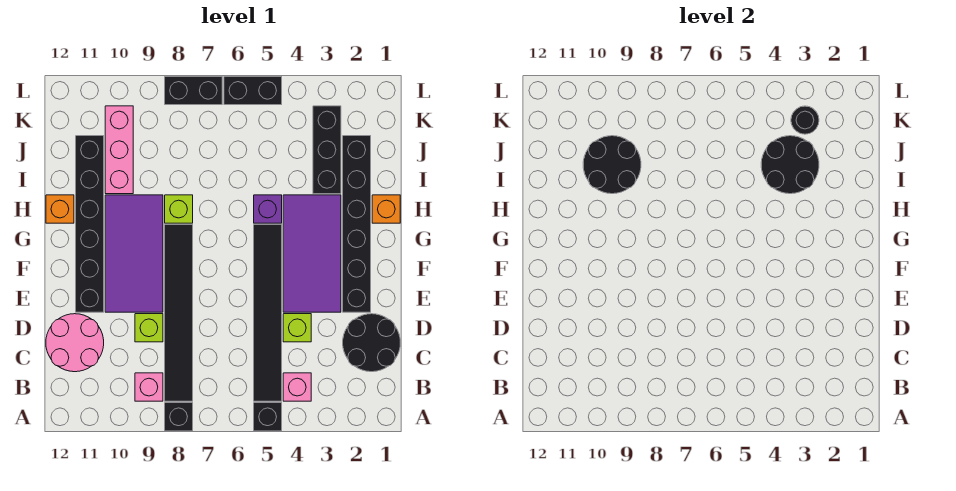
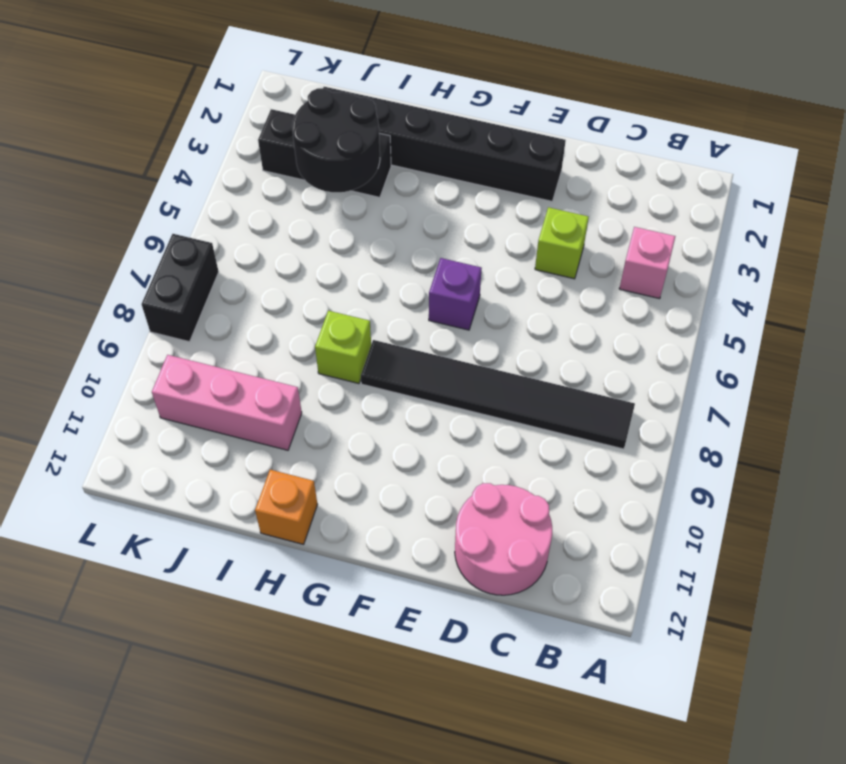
purple 1x1 brick [429,258,482,330] -> purple 1x1 brick moved to [254,195,282,223]
none -> black 1x1 brick [254,403,282,431]
none -> black 1x1 brick [165,403,193,431]
none -> black 1x6 tile [254,225,282,401]

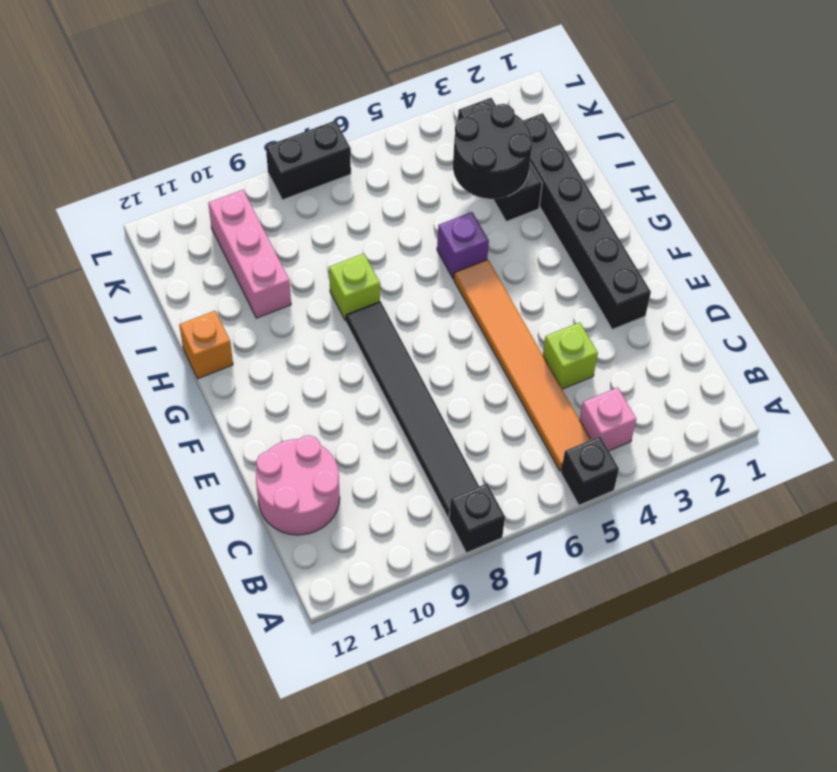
orange 1x6 tile [454,259,590,471] -> black 1x6 tile [254,225,282,401]
none -> pink 1x1 brick [135,373,163,401]
none -> black 2x2 round brick [343,314,400,372]
none -> lime 1x1 brick [135,314,163,342]

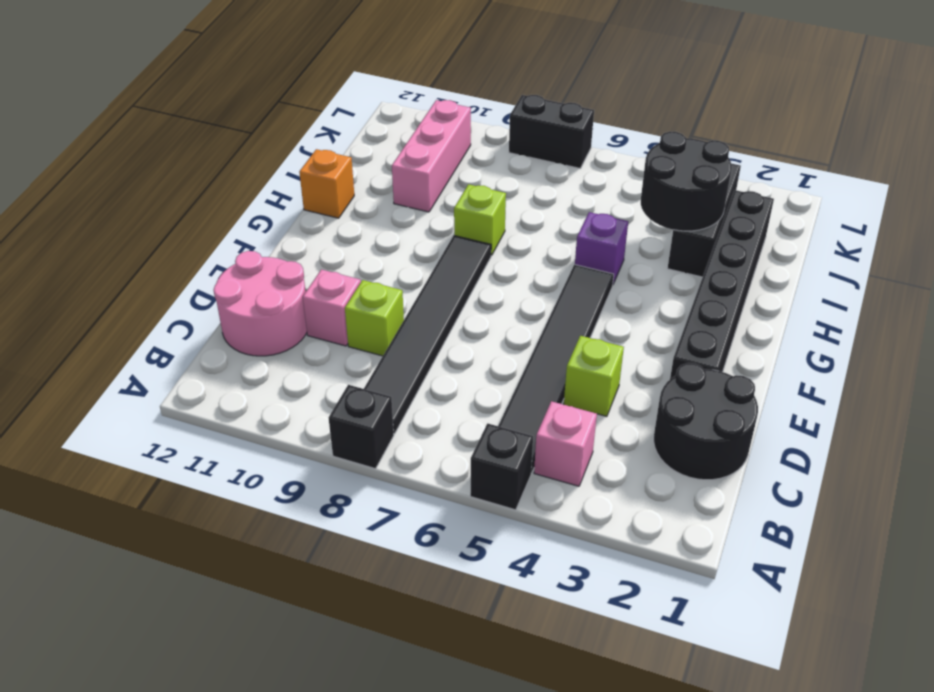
pink 1x1 brick [303,269,361,346] -> pink 1x1 brick moved to [135,373,163,401]
none -> purple 2x4 tile [283,195,341,312]
none -> purple 2x4 tile [105,195,163,312]
none -> black 1x6 brick [76,136,104,312]

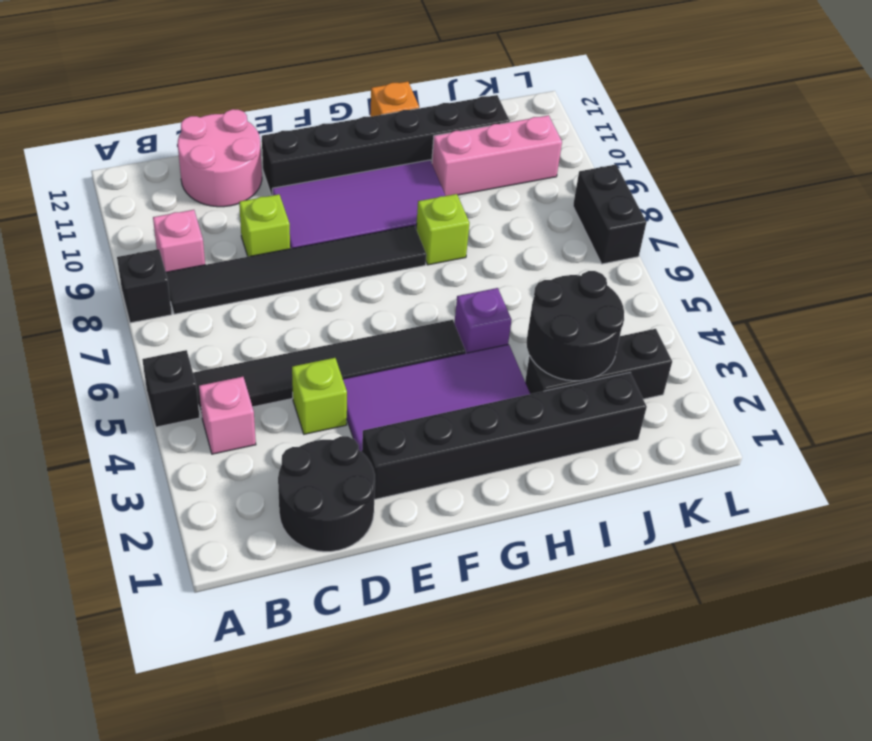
none -> orange 1x1 brick [372,195,400,223]
none -> black 1x2 brick [224,76,282,105]
none -> black 2x2 round brick [583,136,641,194]

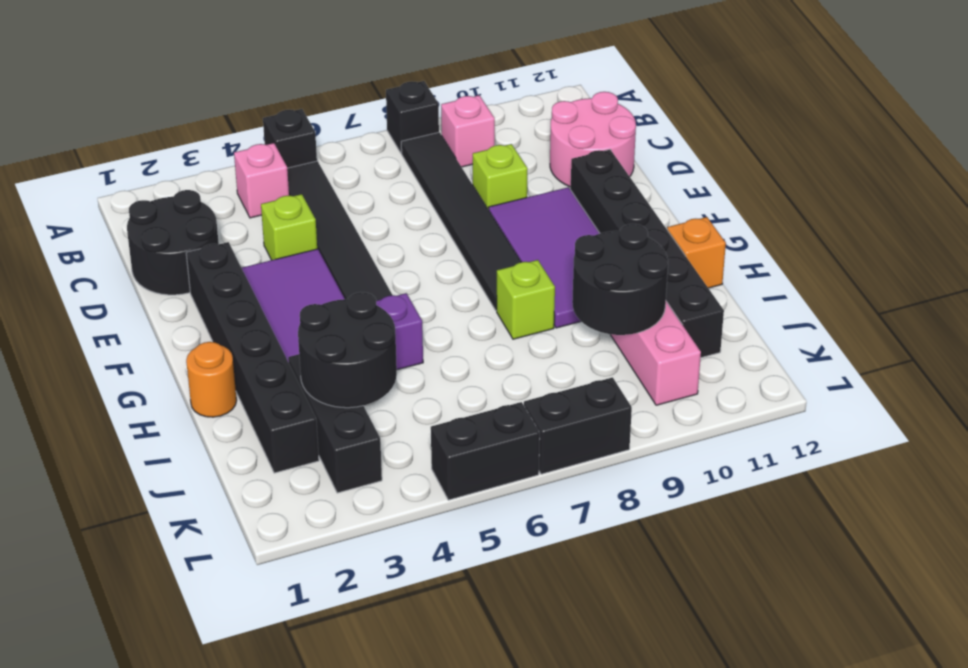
orange 1x1 round brick [186,342,237,417] -> orange 1x1 brick [372,195,400,223]
none -> black 1x1 round brick [791,106,819,134]

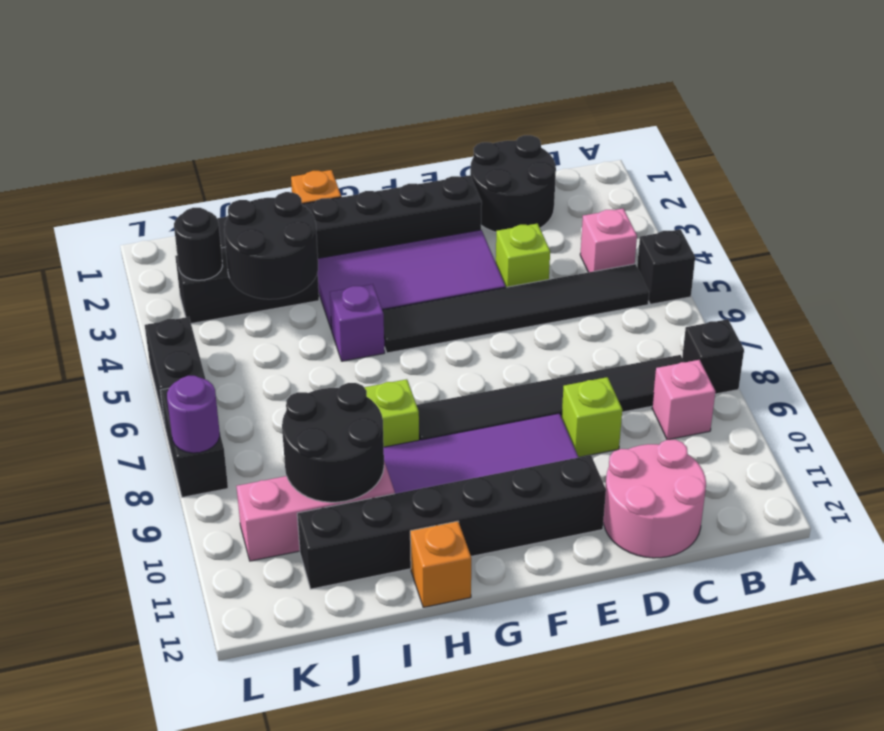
purple 1x1 round brick [167,376,220,453] -> none

